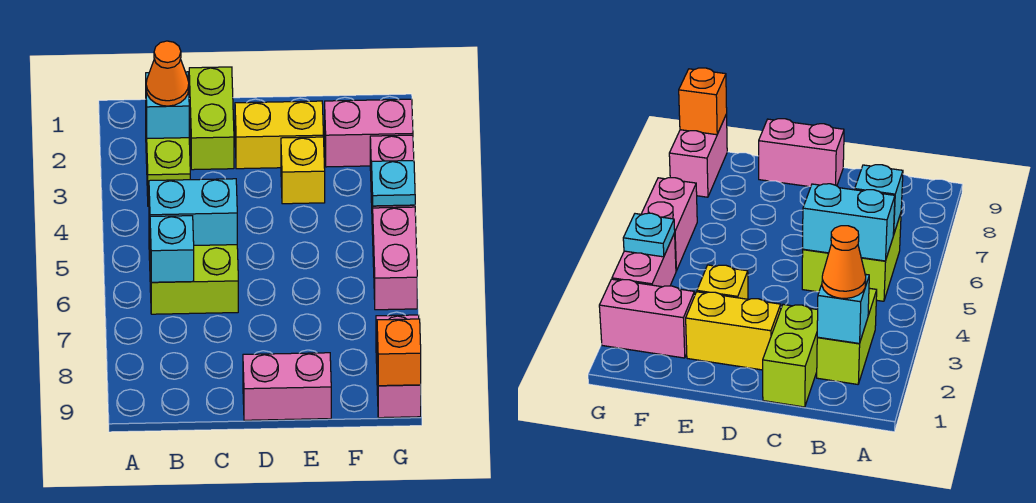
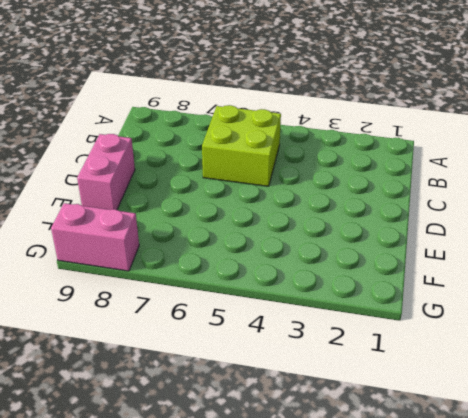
none -> lime 1x2 brick [146,132,190,206]
none -> lime 1x2 brick [189,67,234,170]
none -> yellow 1x2 brick [235,101,323,169]

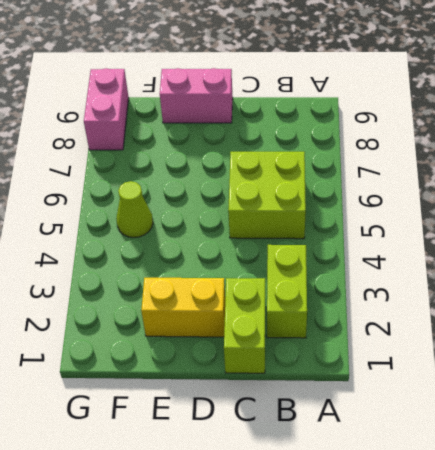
lime 1x1 cone [116,181,153,238] -> none
none -> yellow 1x1 brick [281,137,325,204]
none -> pink 1x2 brick [325,99,413,167]
none -> pink 1x2 brick [370,135,415,235]

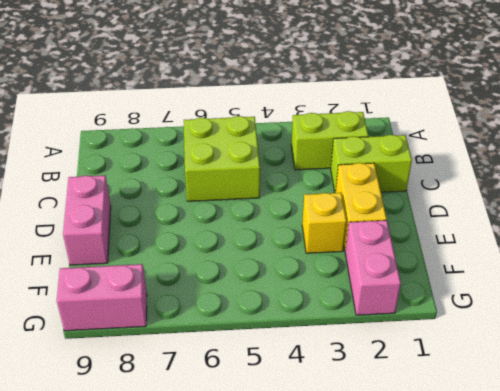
none -> pink 1x2 brick [370,135,415,235]
none -> pink 1x2 brick [373,207,417,310]
none -> cyan 1x1 brick [146,72,189,139]

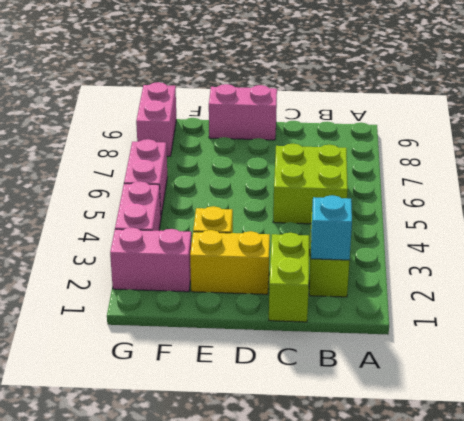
none -> cyan 1x2 brick [149,179,237,245]
none -> cyan 1x1 brick [150,216,194,282]
none -> cyan 1x1 plate [372,161,415,206]

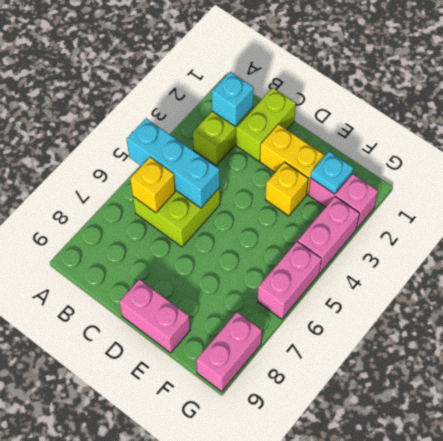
cyan 1x3 brick [127,118,220,208] -> cyan 1x2 brick [149,179,237,245]
yellow 1x1 brick [130,157,175,213] -> cyan 1x1 brick [150,216,194,282]
cyan 1x1 plate [311,151,353,194] -> cyan 1x1 plate moved to [372,161,415,206]
none -> orange 1x1 brick [377,319,421,386]
none -> orange 1x1 cone [146,41,189,106]

